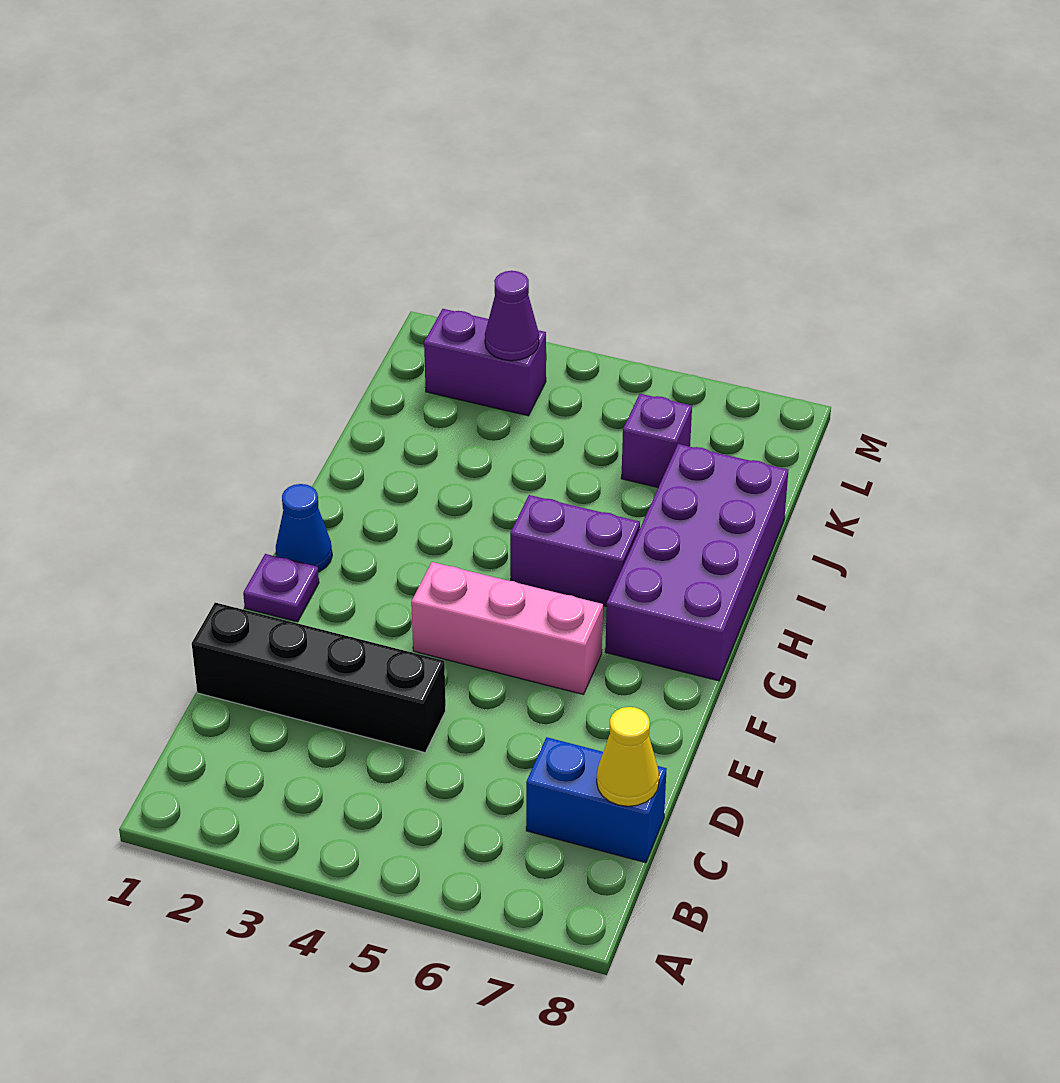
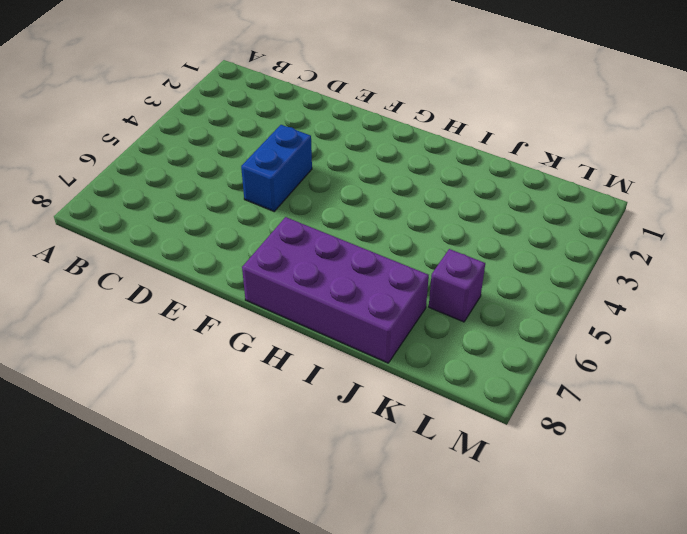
blue 1x2 brick [241,125,312,211] -> blue 1x2 brick moved to [526,737,667,863]
none -> black 1x4 brick [192,603,446,752]
none -> purple 1x1 plate [243,554,319,622]

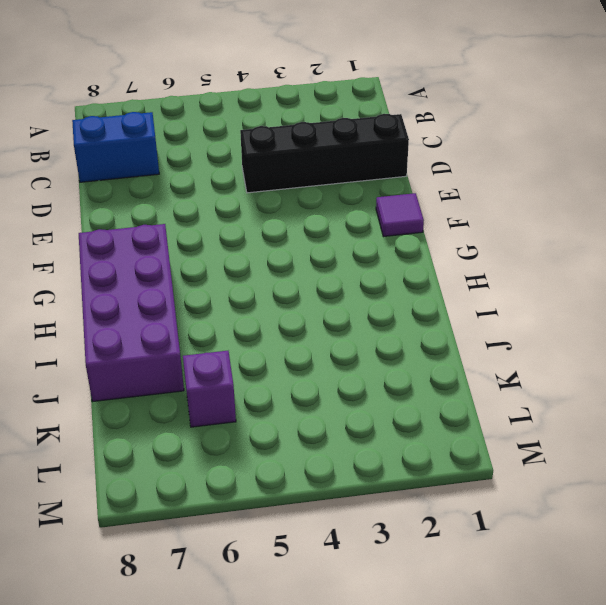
purple 1x1 tile [376,193,424,237] -> purple 1x1 plate [243,554,319,622]
none -> pink 1x3 brick [411,562,603,695]
none -> blue 1x1 cone [276,484,332,572]

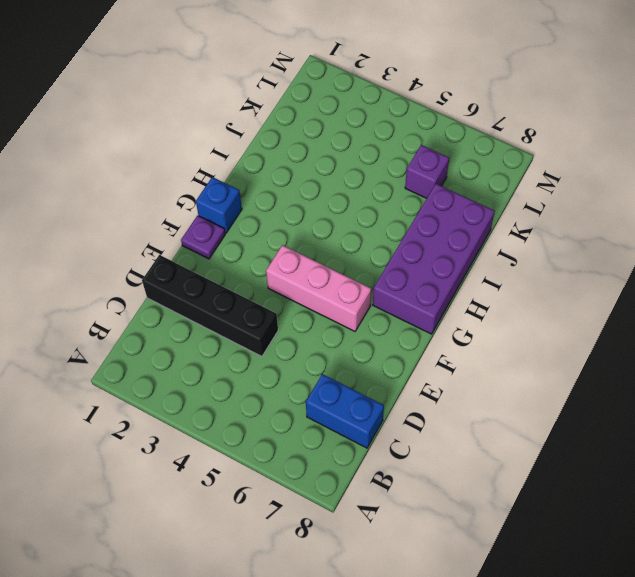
blue 1x1 brick [196,177,242,233] -> blue 1x1 cone [276,484,332,572]
none -> purple 1x2 brick [510,495,640,607]
none -> purple 1x2 brick [424,309,546,416]

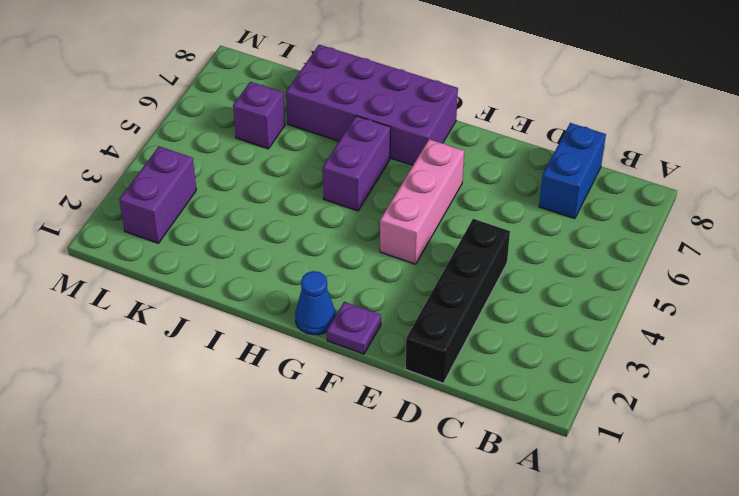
none -> yellow 1x1 cone [597,707,659,806]
none -> purple 1x1 cone [485,271,539,361]

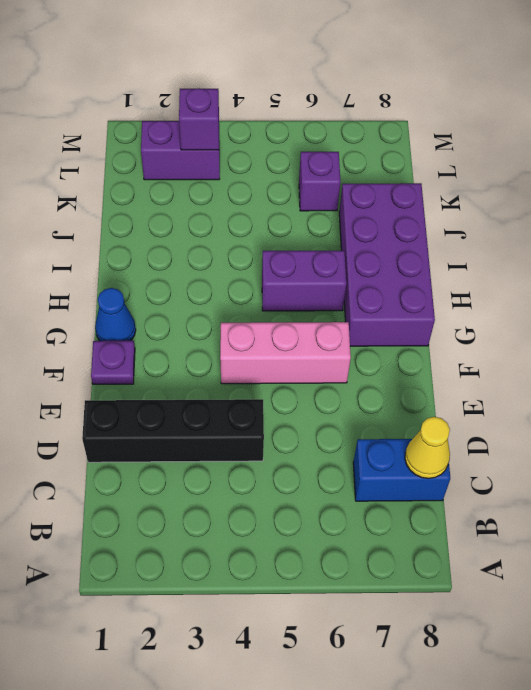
purple 1x1 brick [179,88,219,150] -> purple 1x1 cone [485,271,539,361]

